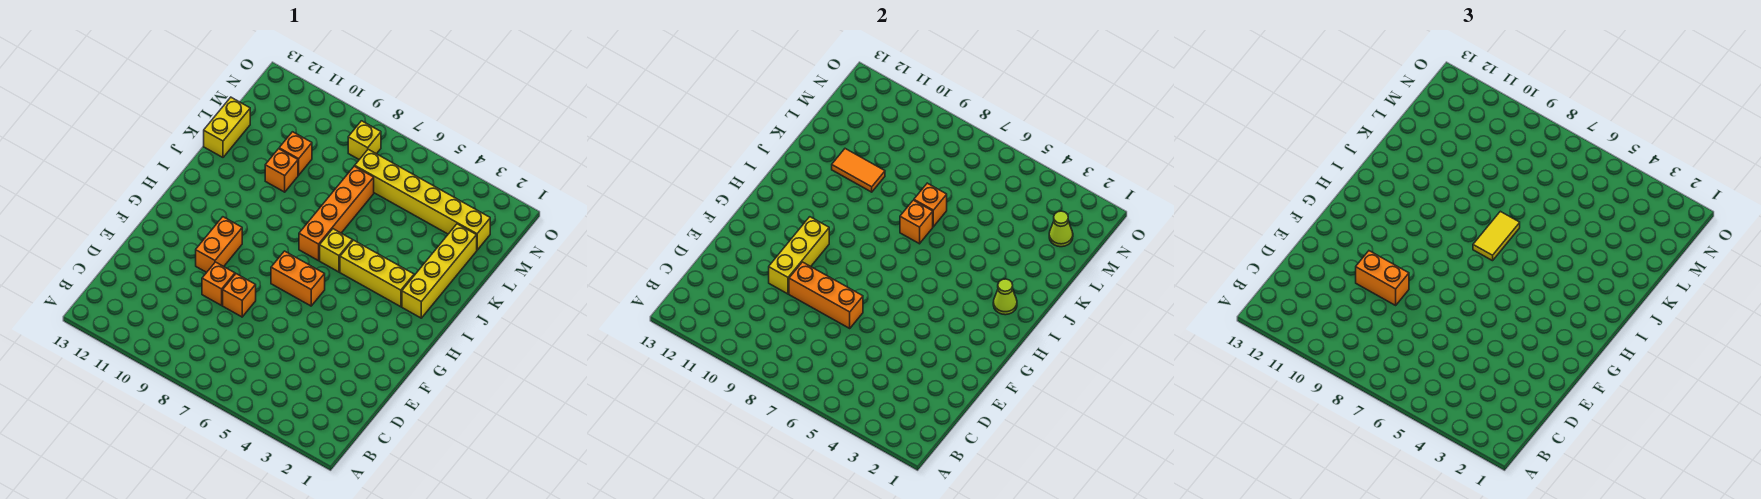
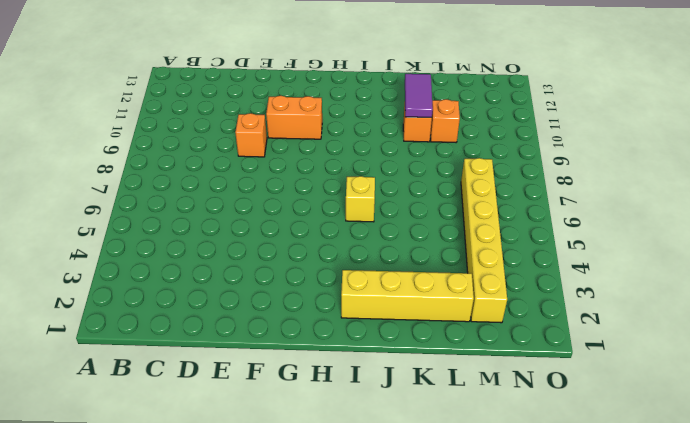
purple 1x2 tile [405,74,433,118] -> orange 1x2 tile [832,149,885,192]
none -> orange 1x1 brick [223,274,256,317]
none -> orange 1x2 brick [271,251,325,306]
none -> yellow 1x3 brick [340,240,414,307]

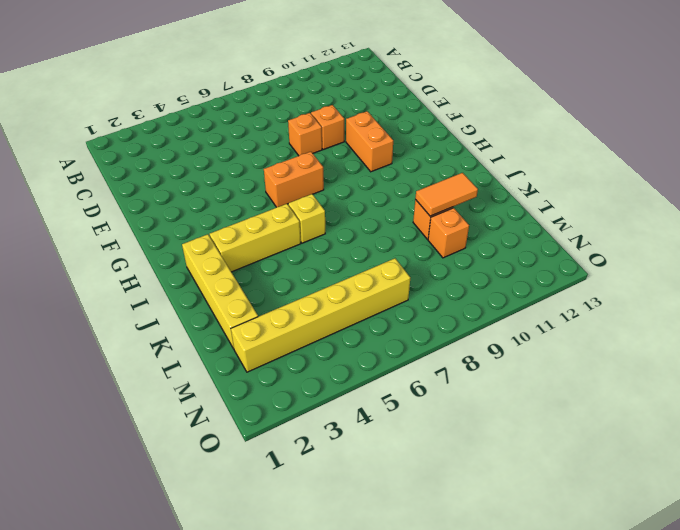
none -> orange 1x4 brick [299,166,374,261]
none -> yellow 1x2 brick [204,97,250,157]
none -> yellow 1x1 brick [348,121,381,160]

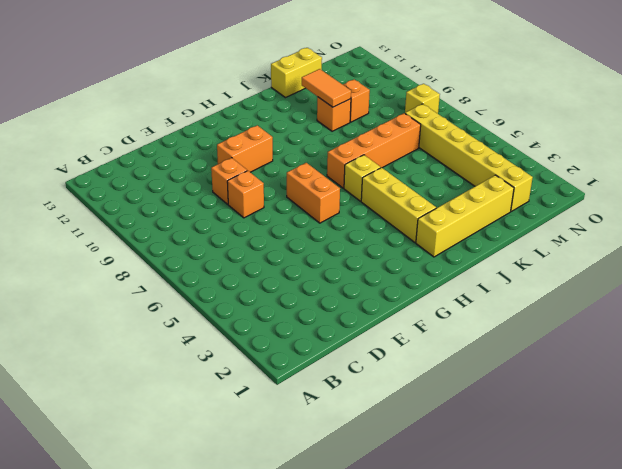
none -> orange 1x3 brick [789,262,863,328]
none -> yellow 1x3 brick [769,217,829,294]
none -> lime 1x1 cone [993,279,1017,315]

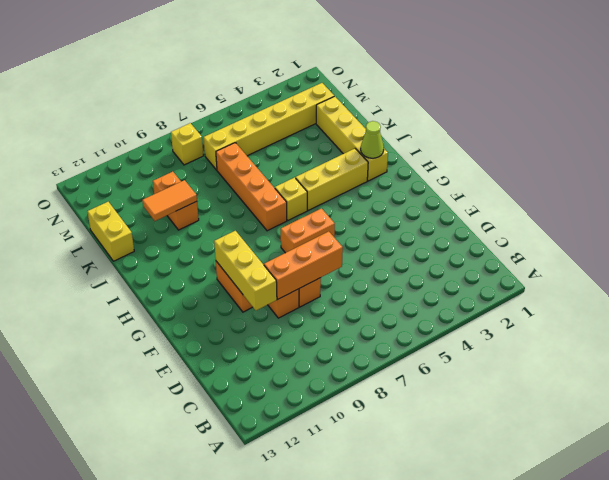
none -> orange 1x1 brick [900,200,933,244]
none -> orange 1x1 brick [914,183,947,227]
none -> lime 1x1 cone [1049,211,1073,247]

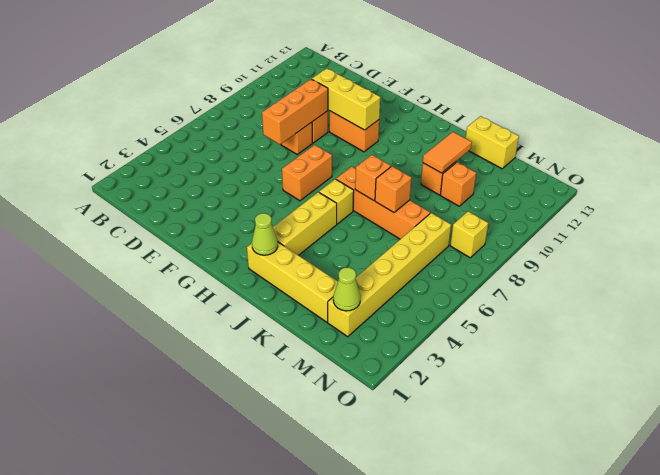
none -> orange 1x2 brick [1356,251,1409,305]
none -> yellow 1x2 tile [1473,211,1520,261]

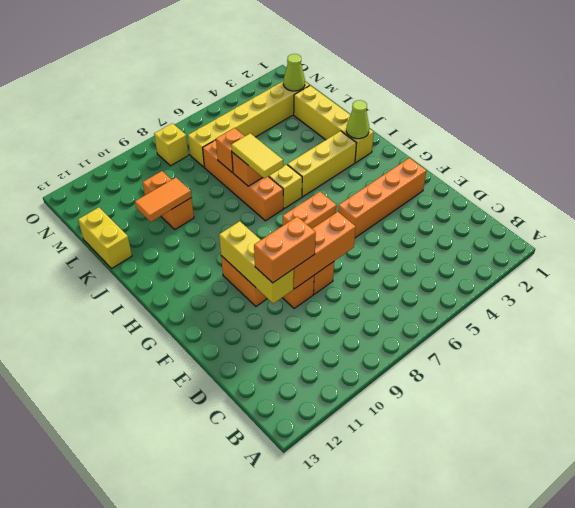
orange 1x4 brick [338,158,426,238] -> none

